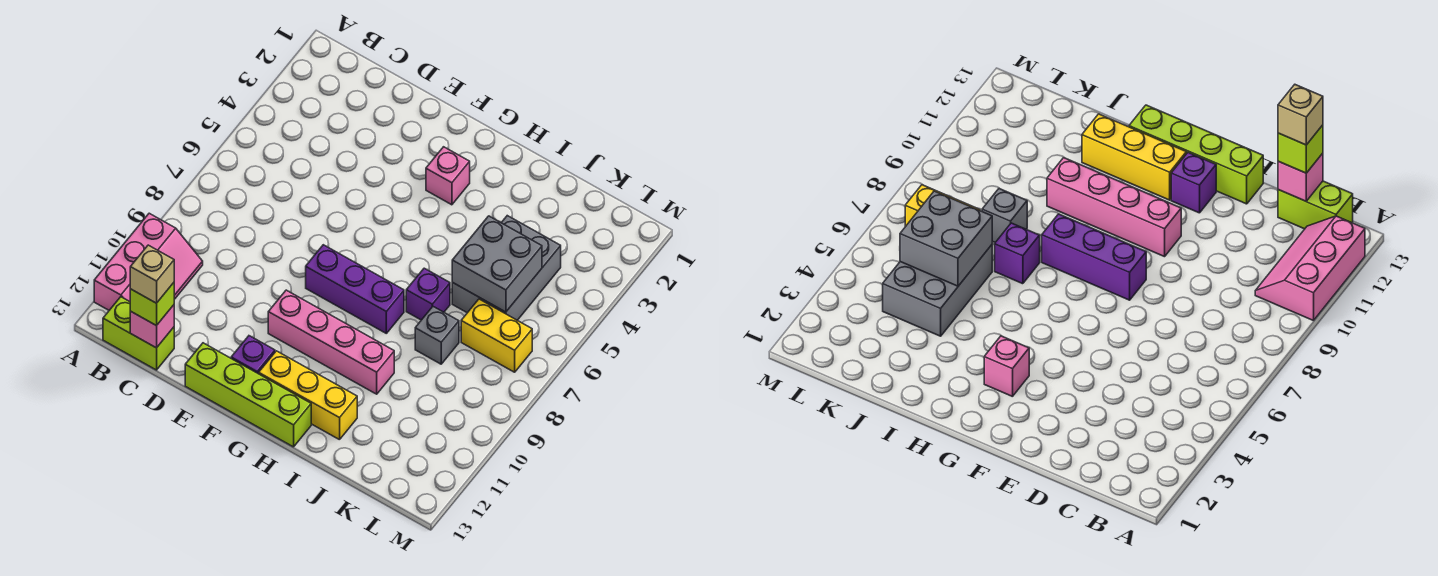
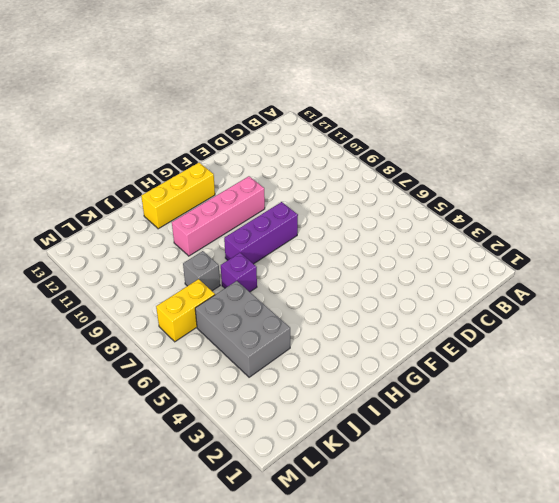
none -> pink 2x3 slope [94,213,203,310]
none -> lime 1x2 brick [103,297,174,370]
none -> lime 1x4 brick [185,343,311,447]

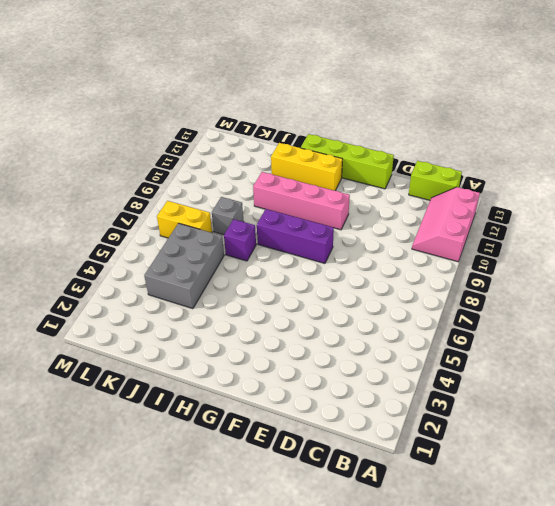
none -> purple 1x1 brick [231,336,275,374]
none -> pink 1x1 brick [426,147,470,205]
none -> pink 1x1 brick [130,305,174,348]

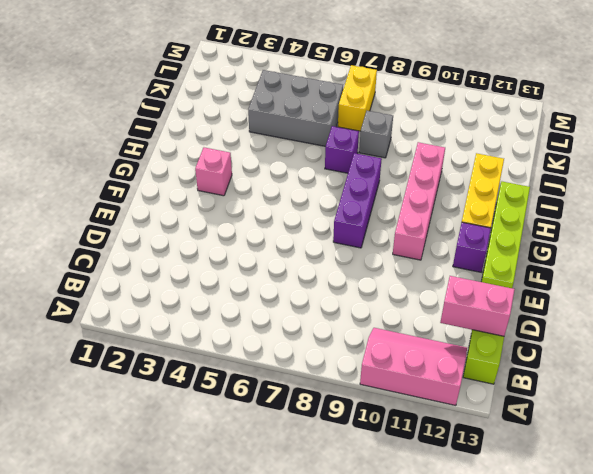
pink 1x2 brick [440,276,515,336] -> pink 1x1 brick [130,305,174,348]
none -> grey 2x2 brick [452,216,542,312]
none -> lime 1x1 brick [130,283,174,326]
none -> tan 1x1 brick [130,245,174,303]

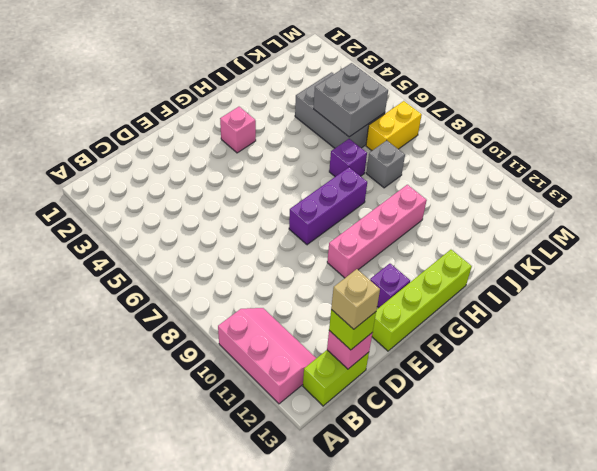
none -> yellow 1x3 brick [259,351,357,440]

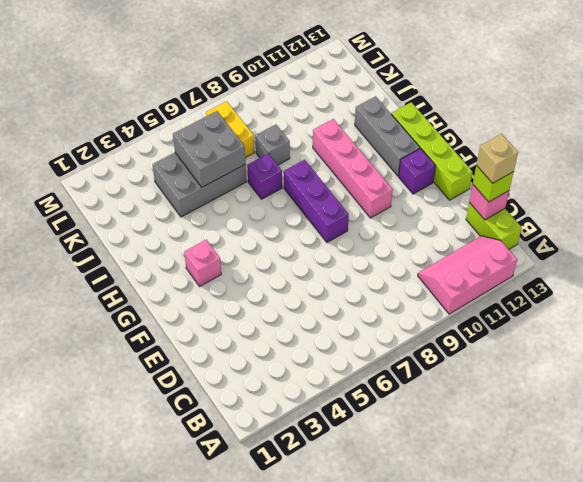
grey 1x3 brick [355,96,420,176] -> yellow 1x3 brick [259,351,357,440]

